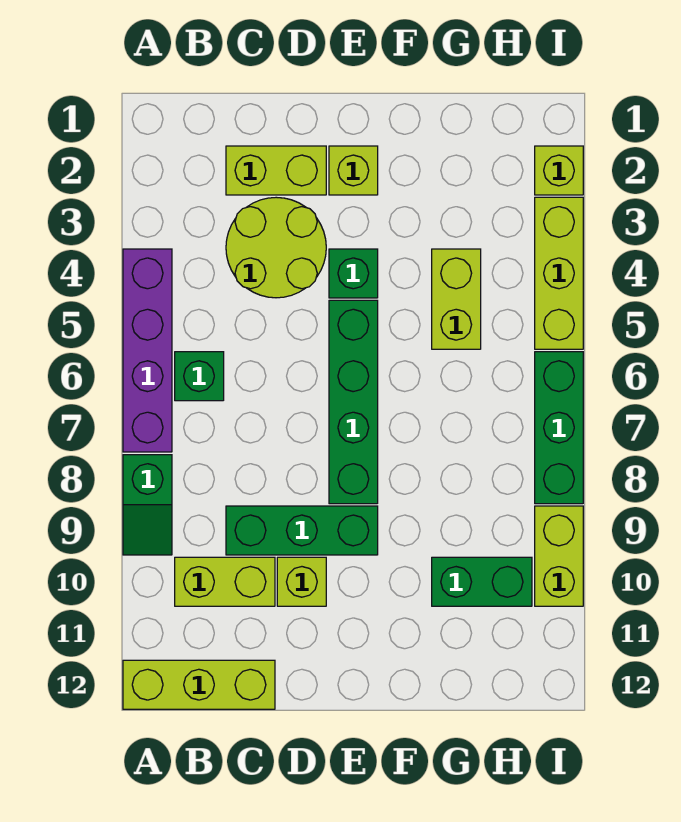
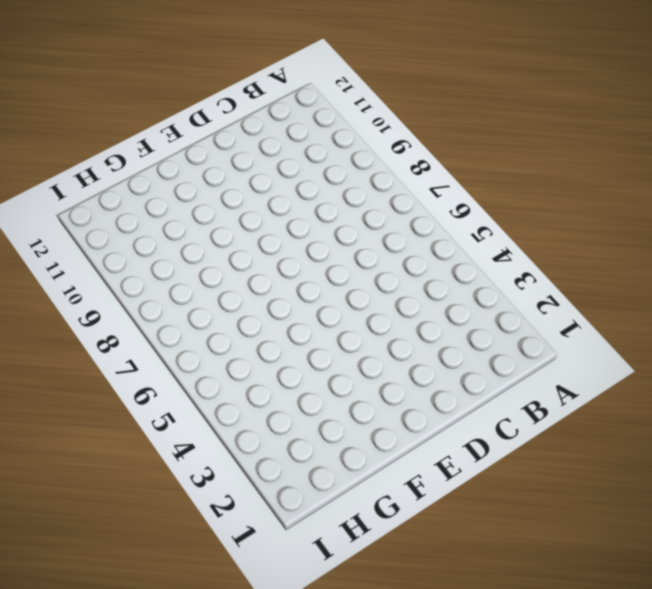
none -> purple 1x4 brick [123,249,172,452]
none -> green 1x2 slope [123,455,172,555]
none -> lime 1x3 brick [123,660,275,709]

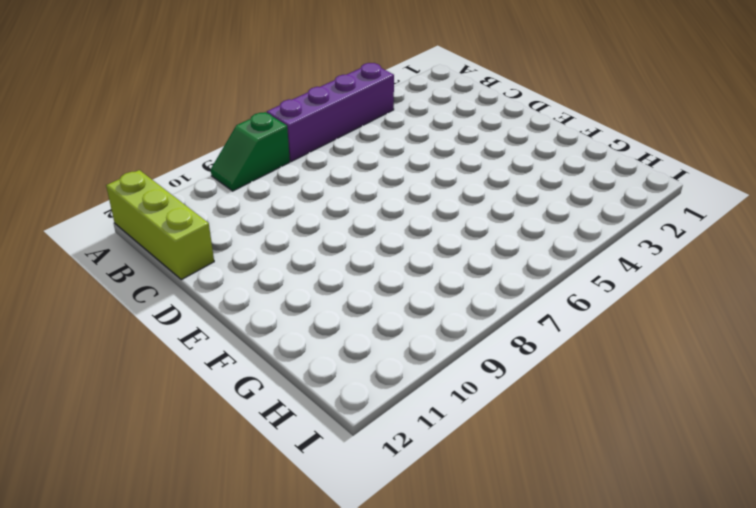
none -> green 1x1 brick [175,352,224,401]
none -> lime 1x2 brick [175,557,275,606]
none -> lime 1x2 brick [226,146,326,195]

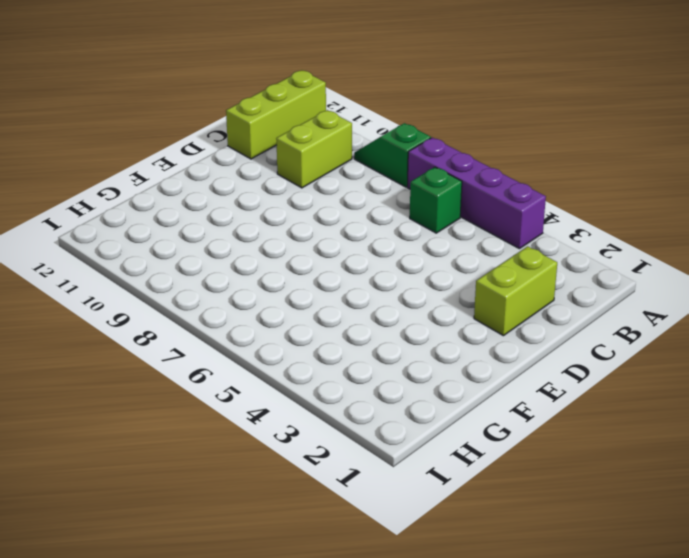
none -> lime 2x2 round brick [226,197,326,298]
none -> green 1x3 brick [226,506,378,555]
none -> lime 1x1 brick [277,557,326,606]

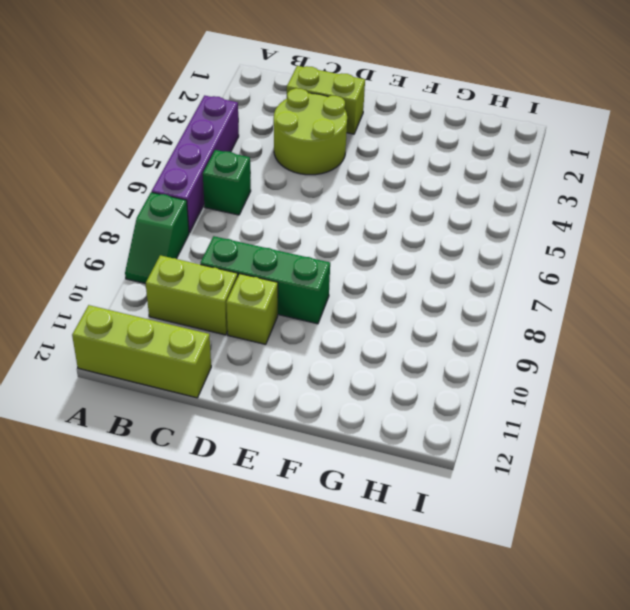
none -> lime 1x1 brick [329,146,378,195]
none -> green 1x1 brick [329,249,378,298]
none -> green 1x4 brick [329,300,378,504]

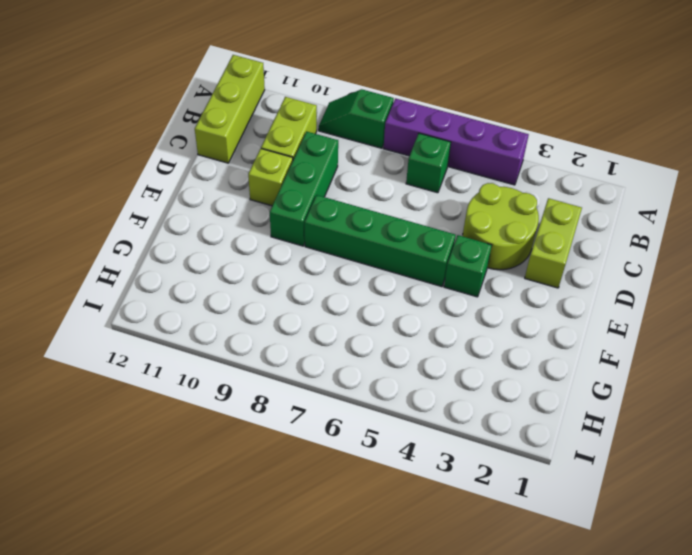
none -> lime 1x1 brick [329,146,378,195]
none -> lime 1x2 brick [432,249,481,349]
none -> green 1x2 brick [432,557,532,606]

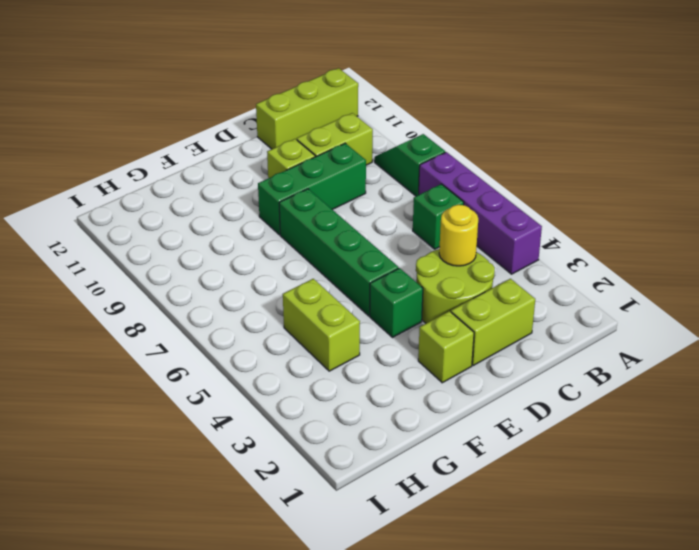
yellow 1x1 round brick [439,205,478,266] -> none
none -> green 1x2 brick [432,557,532,606]
none -> lime 1x1 brick [535,146,583,195]
none -> lime 1x3 brick [535,197,583,349]

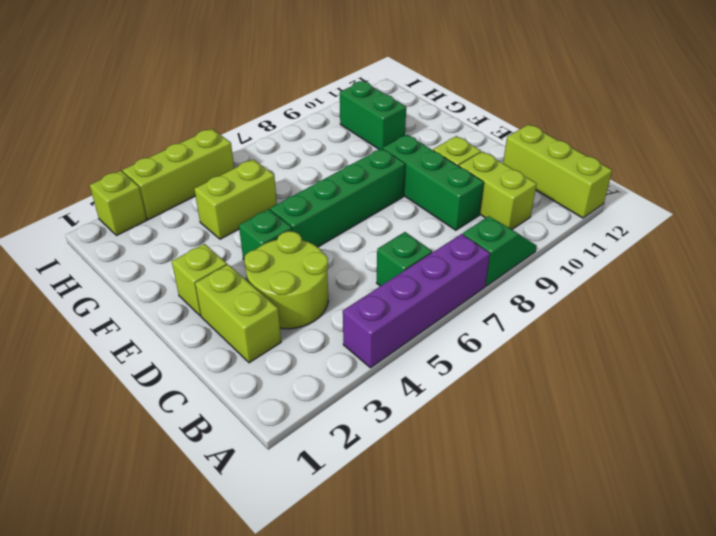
none -> green 1x3 brick [535,352,583,504]
none -> lime 1x2 brick [535,506,583,606]

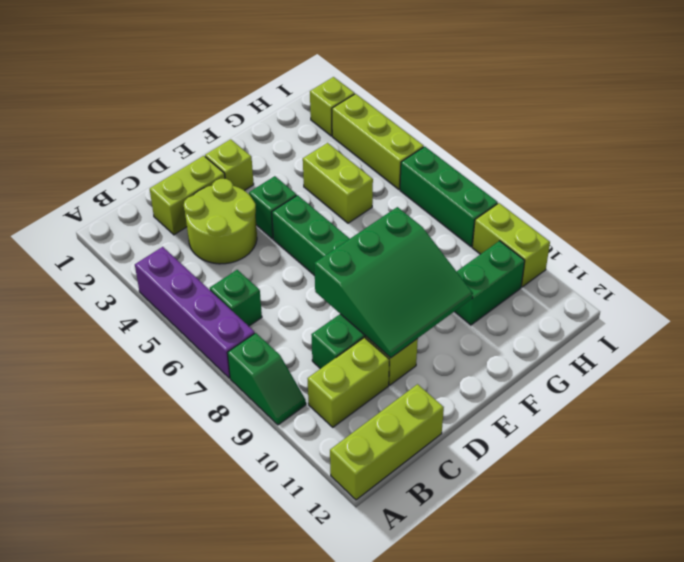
green 3x3 slope [314,207,473,358] -> none

